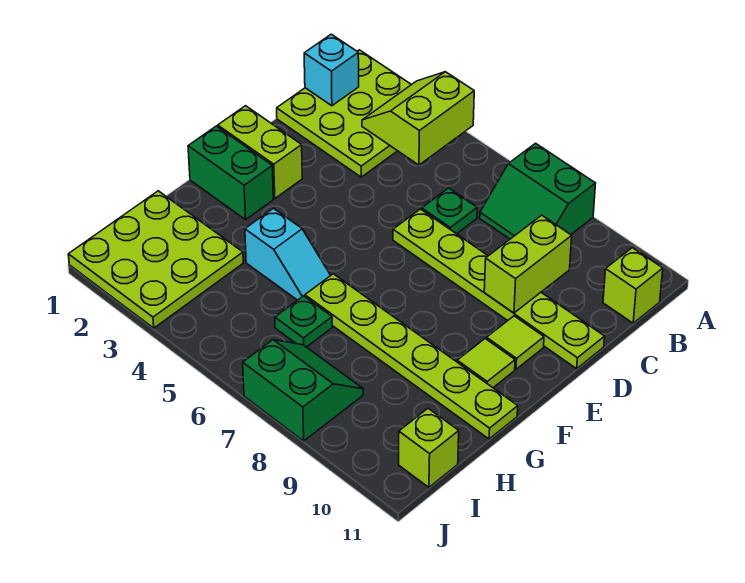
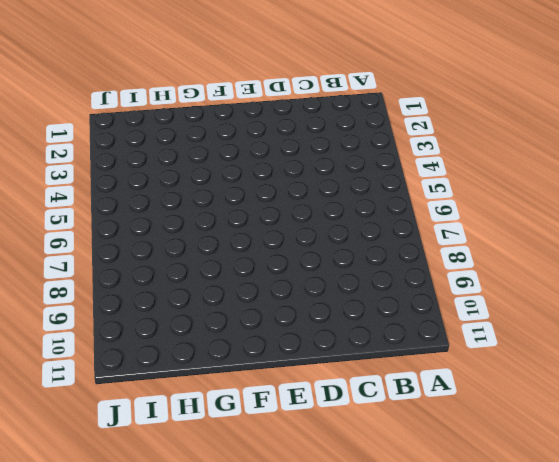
none -> lime 3x3 plate [277,50,411,177]
none -> green 2x2 slope [480,143,596,239]
none -> lime 1x1 brick [603,248,663,323]

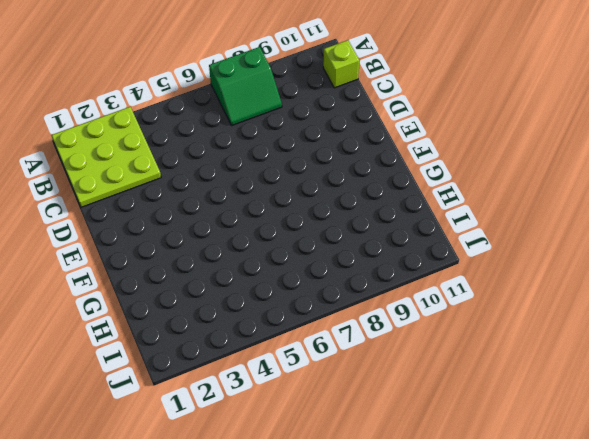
none -> green 1x1 plate [422,188,477,234]
none -> lime 1x6 plate [393,209,605,369]
none -> lime 1x2 brick [218,106,302,199]

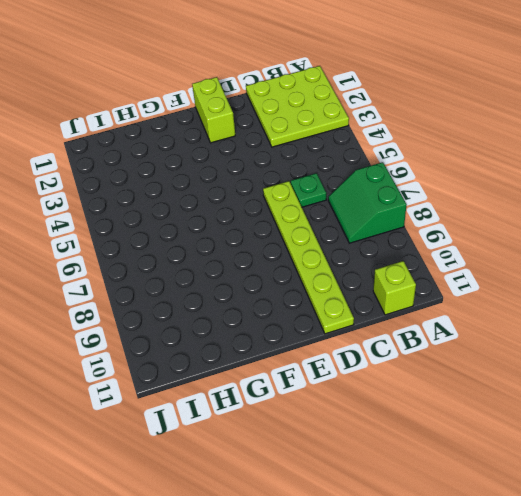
none -> lime 1x1 tile [487,316,544,369]
none -> green 1x2 brick [188,126,273,220]
none -> lime 1x1 tile [457,339,515,388]

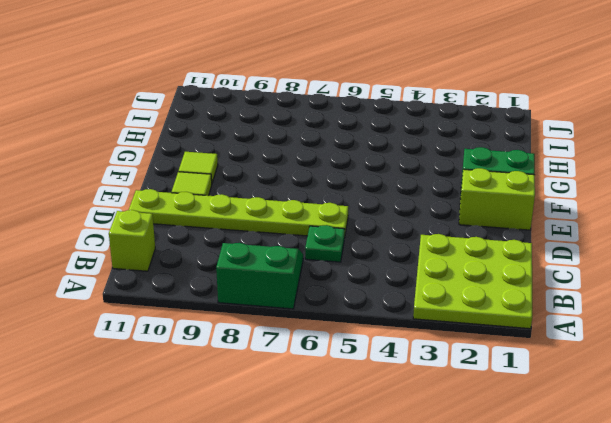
none -> cyan 1x2 slope [245,208,331,300]
none -> lime 1x6 plate [305,274,518,439]
none -> lime 3x3 plate [68,191,243,328]

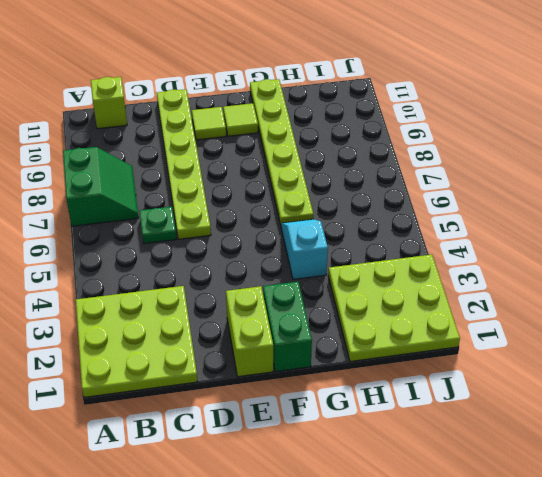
none -> green 1x1 plate [275,296,332,347]
none -> green 2x2 slope [243,340,363,441]
none -> lime 1x1 brick [399,408,459,487]

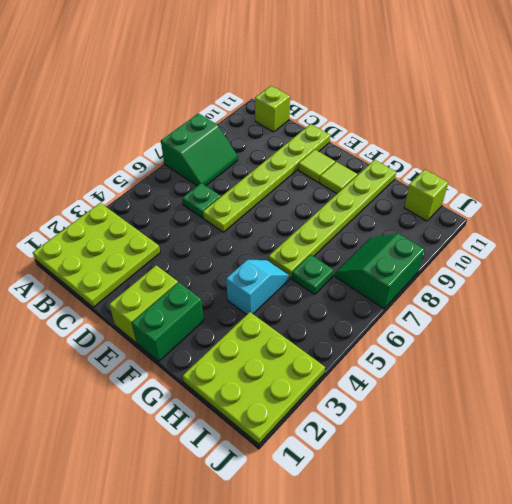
none -> lime 2x2 slope [362,72,474,165]
none -> cyan 1x1 brick [304,34,359,106]
none -> lime 1x2 brick [484,215,572,313]

